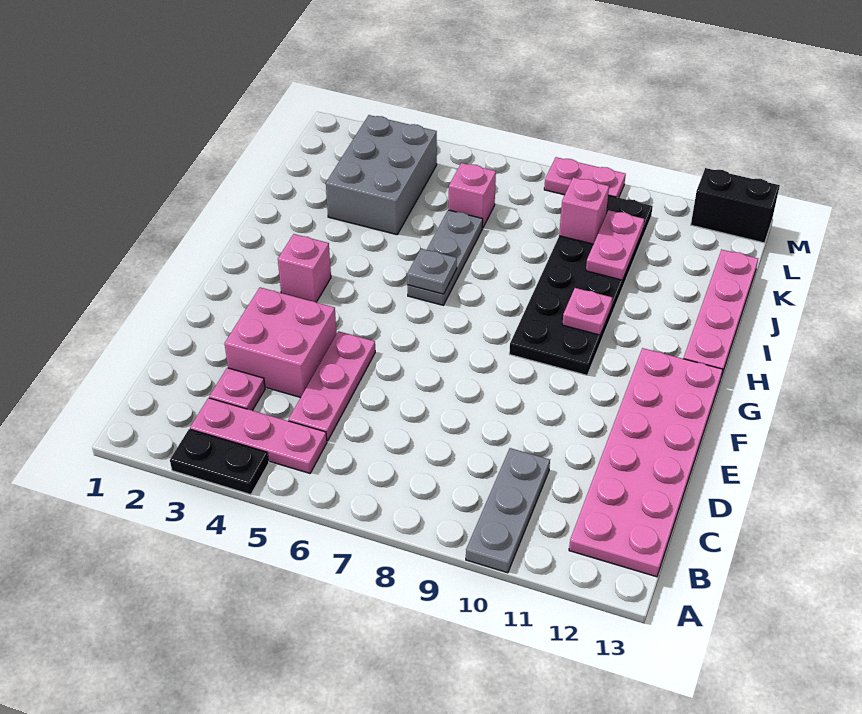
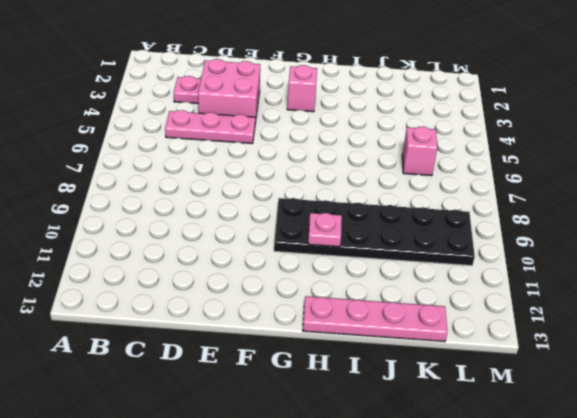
none -> black 1x2 plate [170,429,269,495]
none -> grey 1x3 plate [466,448,550,573]
none -> pink 1x3 plate [190,398,327,473]

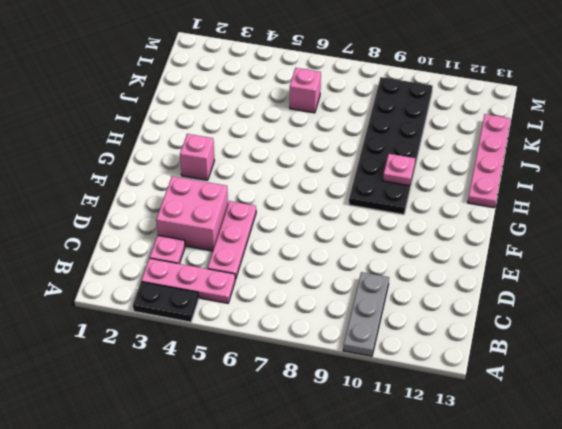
none -> pink 2x6 plate [569,348,723,577]
none -> grey 1x3 plate [407,210,483,305]
none -> grey 2x3 brick [326,115,437,235]

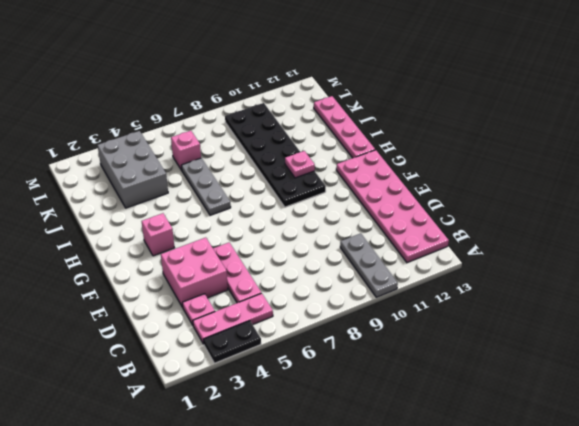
none -> pink 1x2 plate [544,157,626,198]
none -> black 1x2 brick [691,168,780,243]
none -> grey 1x1 plate [407,249,457,294]

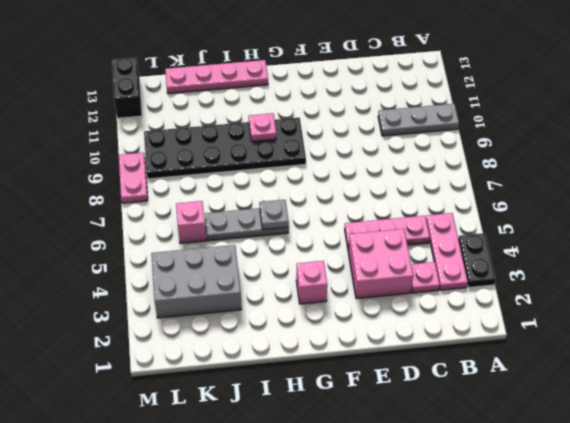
none -> pink 2x6 plate [569,348,723,577]
none -> pink 1x2 plate [586,210,644,280]
none -> pink 1x1 brick [559,177,609,244]

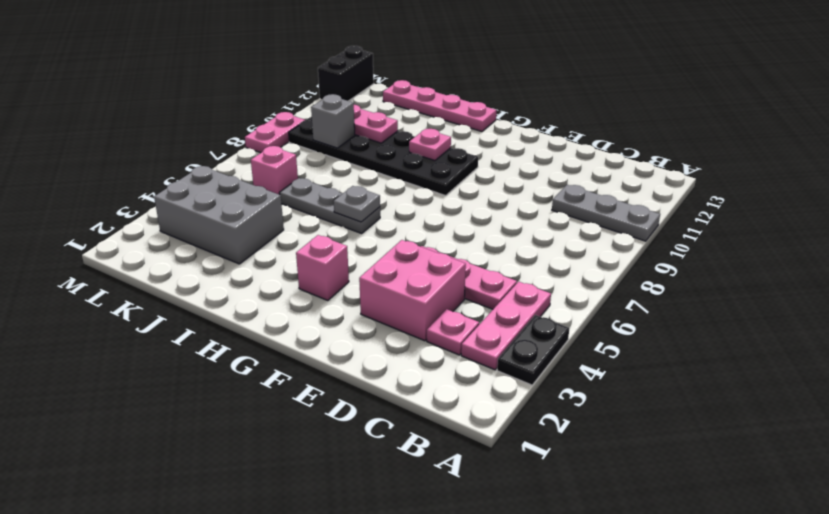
grey 1x1 brick [311,94,355,148] -> pink 1x1 brick [559,177,609,244]
none -> pink 2x6 plate [569,348,723,577]

